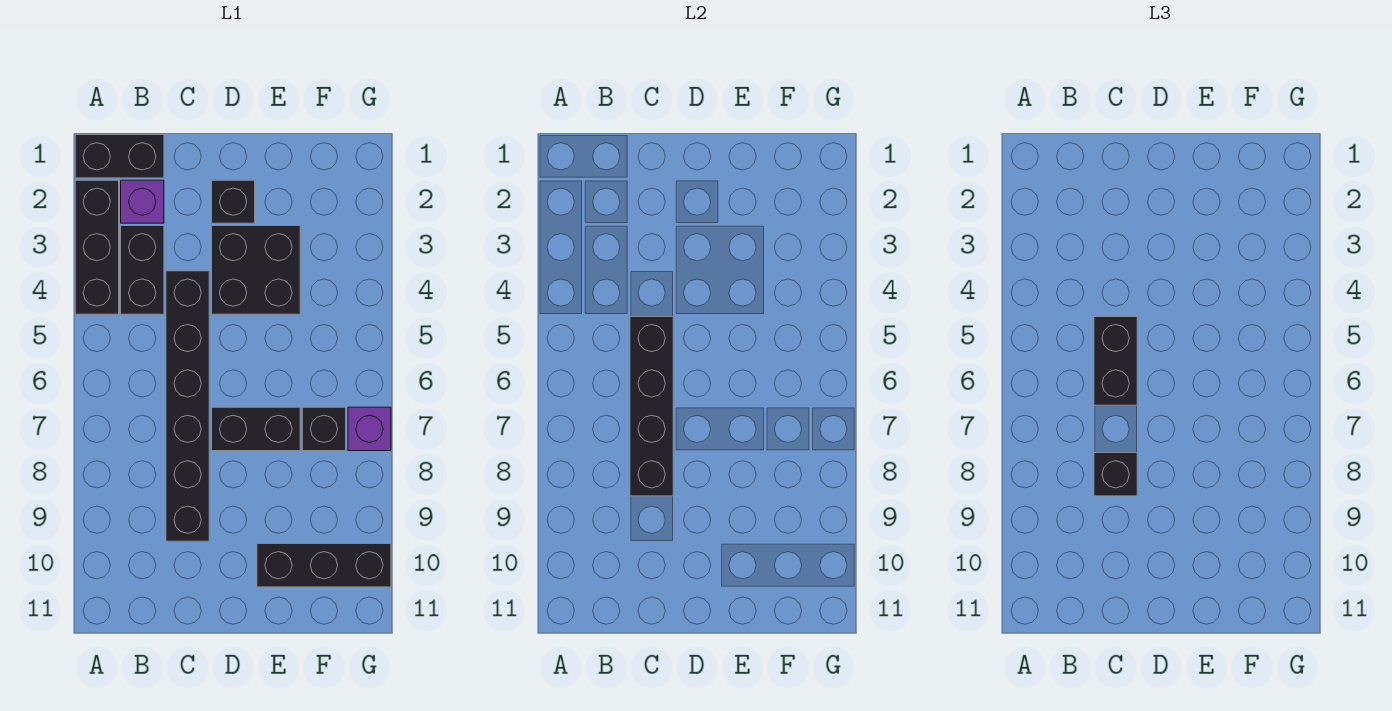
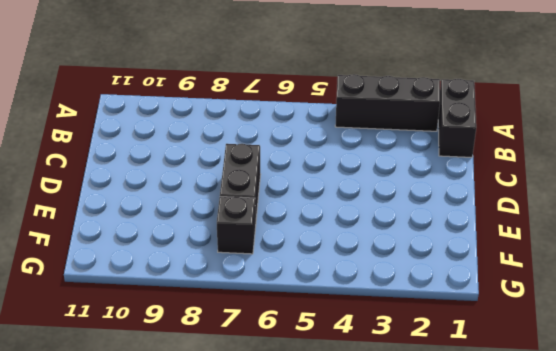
none -> purple 1x1 brick [121,180,164,223]
none -> black 1x2 brick [121,226,164,314]
none -> black 1x6 brick [166,271,209,541]

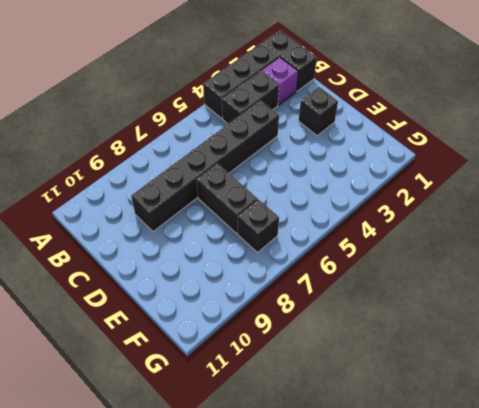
none -> black 2x2 brick [212,226,300,314]
none -> black 1x3 brick [257,544,391,587]
none -> purple 1x1 brick [348,407,391,451]

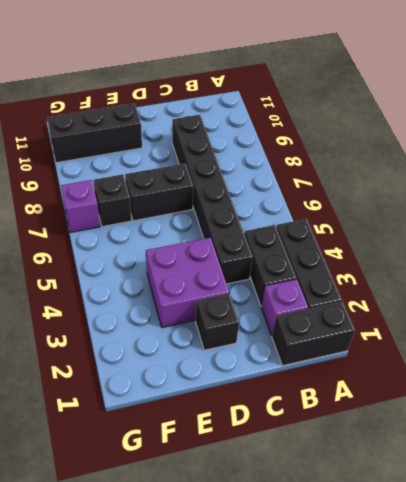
purple 2x2 brick [146,238,229,328] -> black 2x2 brick [212,226,300,314]
none -> black 1x4 brick [630,317,673,496]
none -> black 1x2 brick [1094,317,1137,405]
none -> black 1x1 brick [1094,453,1137,496]

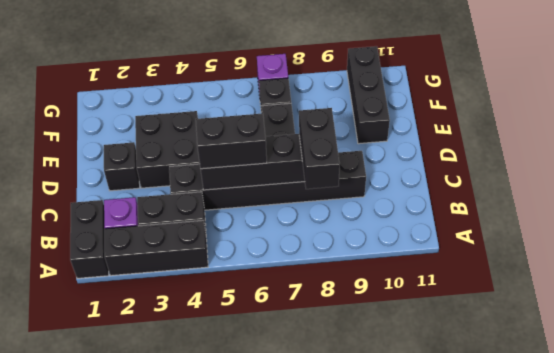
black 1x2 brick [299,108,340,189] -> black 1x1 brick [1094,453,1137,496]

